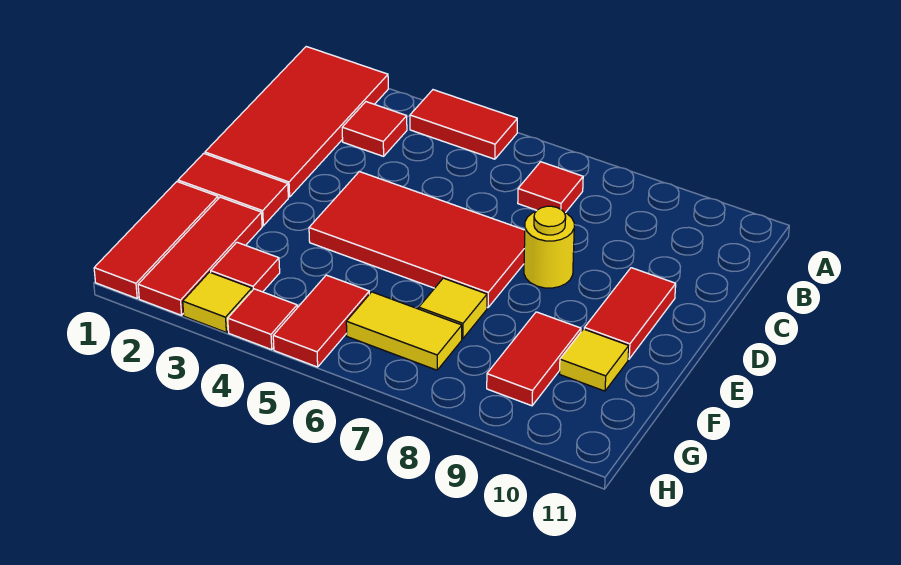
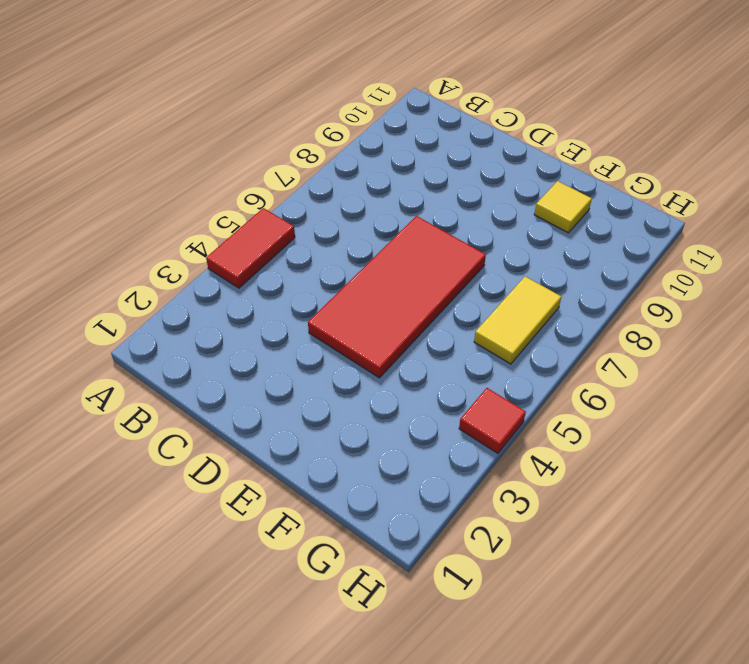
none -> red 2x4 tile [205,47,388,197]
none -> red 1x1 tile [342,102,407,156]
none -> red 1x1 tile [518,162,583,213]

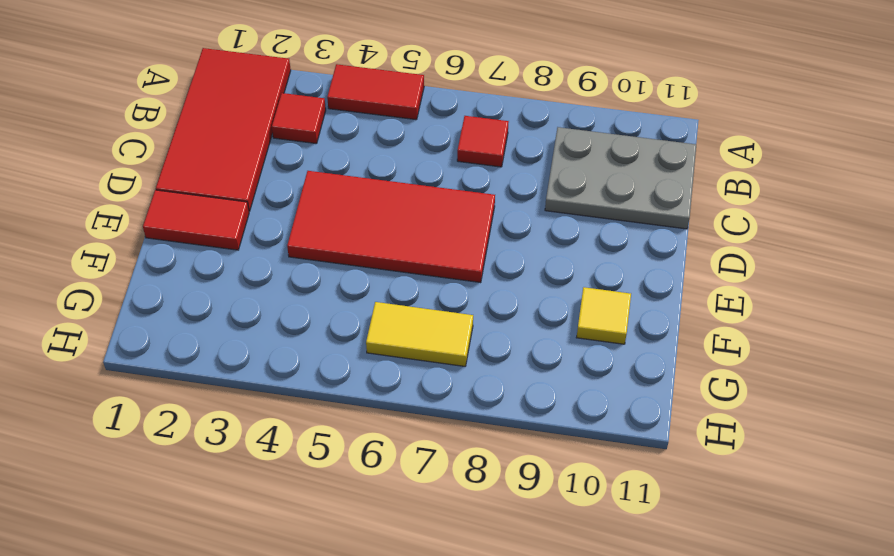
grey 2x3 plate [545,127,696,229] -> none
none -> yellow 1x1 round brick [524,206,574,288]
none -> red 1x2 tile [584,268,676,359]
none -> red 1x3 tile [94,182,218,298]

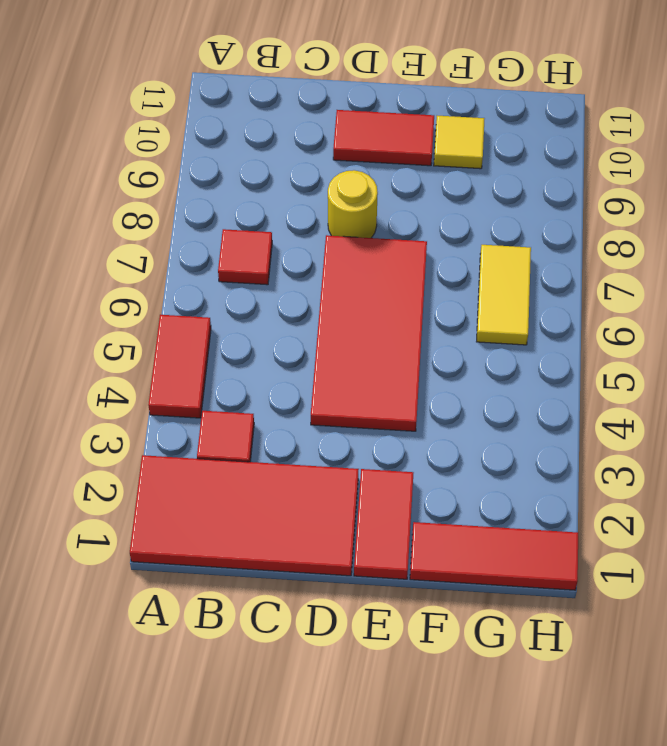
none -> red 1x3 tile [138,197,262,315]
none -> yellow 1x1 tile [419,278,487,339]
none -> red 1x2 tile [487,312,581,406]

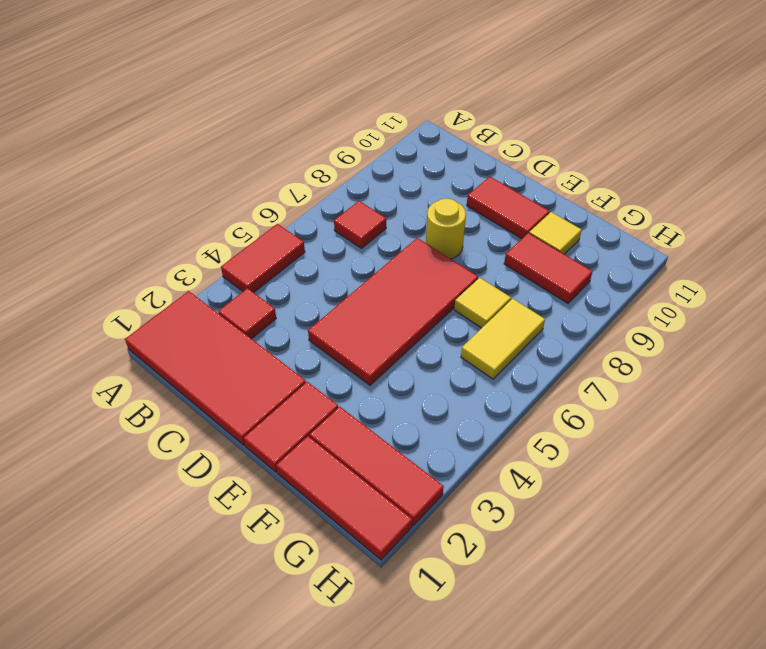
none -> red 1x1 tile [211,242,280,292]
none -> red 1x2 tile [273,275,369,367]
none -> yellow 1x1 tile [183,272,252,332]

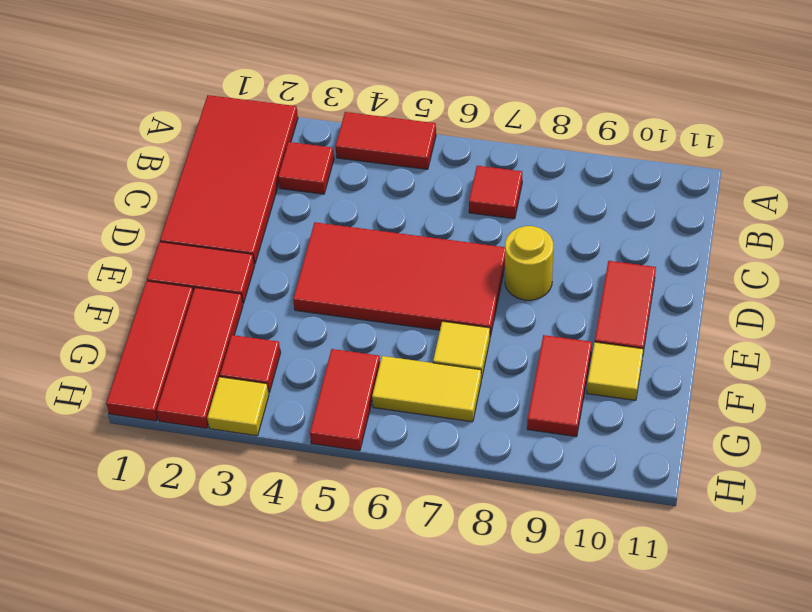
none -> red 1x1 tile [228,289,297,350]

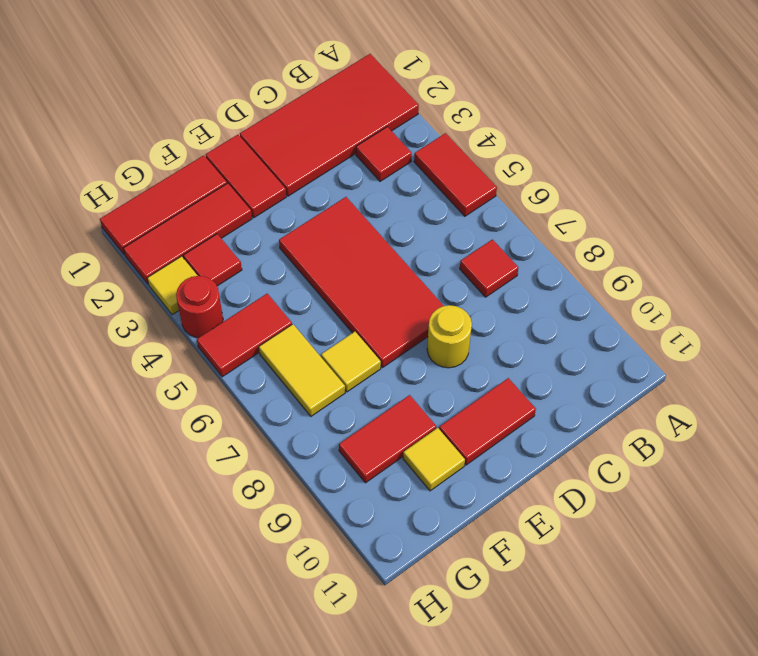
red 1x1 round brick [176,276,223,338] -> red 1x1 tile [228,289,297,350]

